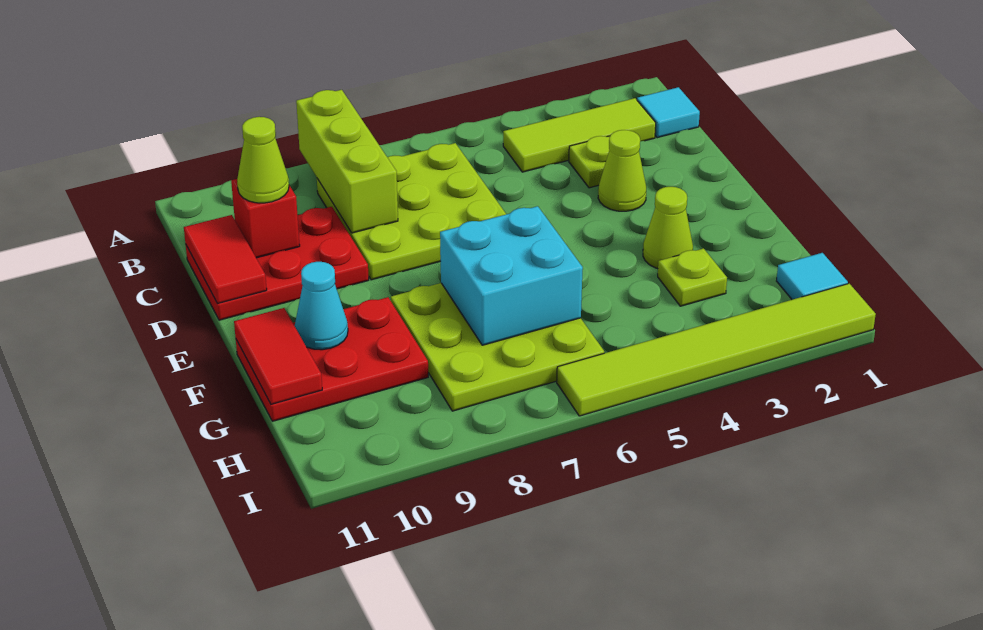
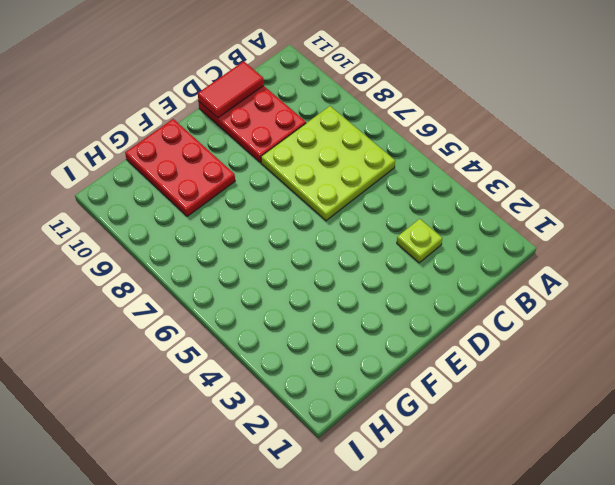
none -> cyan 1x1 tile [637,87,700,138]
none -> lime 1x3 tile [503,98,656,172]
none -> lime 1x1 cone [598,130,646,211]

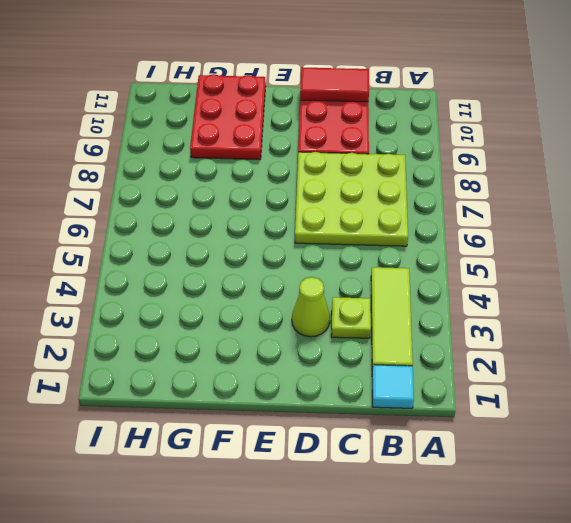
none -> lime 1x1 cone [643,187,693,269]
none -> lime 3x3 plate [391,283,604,411]
none -> lime 1x1 plate [658,248,727,306]

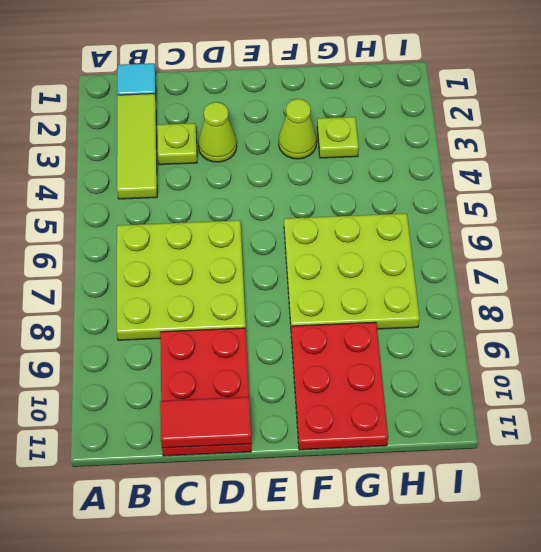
none -> cyan 1x1 tile [777,253,848,300]
none -> lime 1x6 tile [557,284,876,416]
none -> lime 1x3 brick [296,90,398,233]

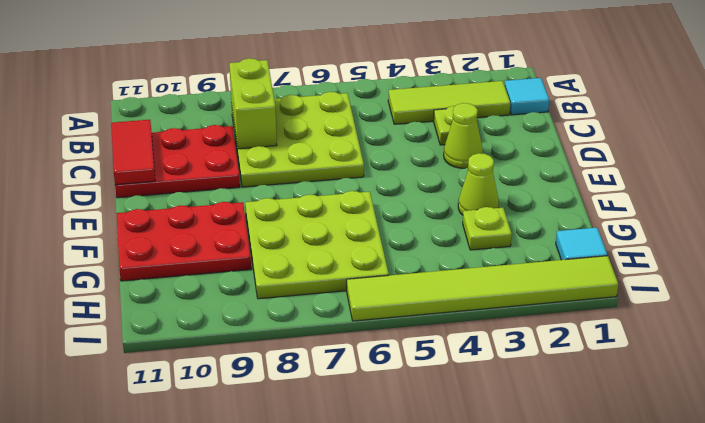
lime 1x2 brick [229,58,277,149] -> lime 1x3 brick [296,90,398,233]
none -> red 1x1 brick [231,179,300,258]
none -> cyan 2x2 brick [440,206,583,345]
none -> cyan 1x1 cone [295,262,348,350]

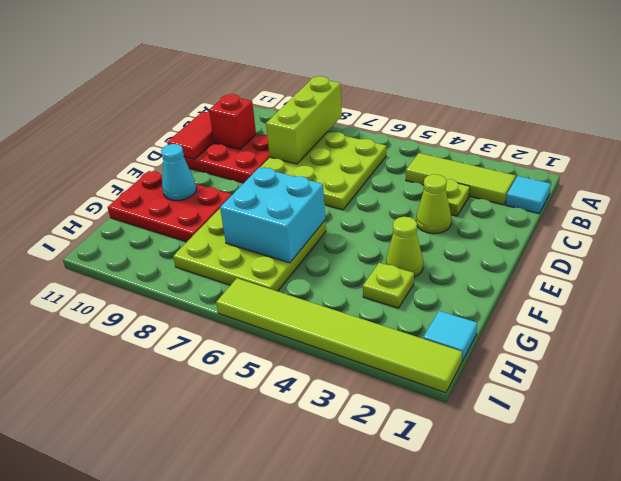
none -> red 1x2 tile [234,308,322,404]
none -> lime 1x1 cone [237,117,289,203]

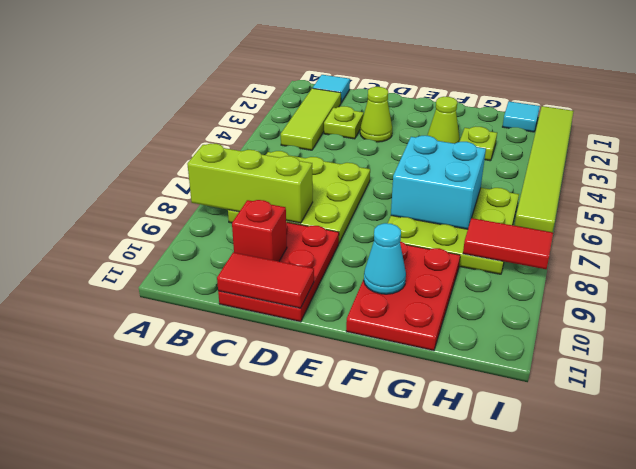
red 1x2 tile [463,218,553,269] -> red 1x2 tile moved to [234,308,322,404]
none -> lime 1x1 cone [237,117,289,203]

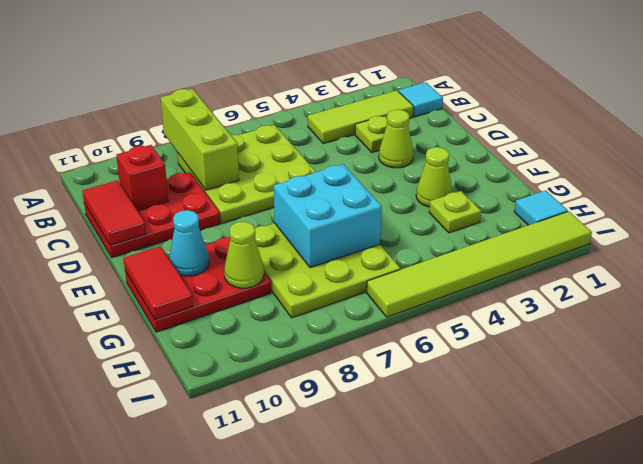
lime 1x1 cone [224,222,264,288] -> lime 1x1 cone moved to [237,117,289,203]

